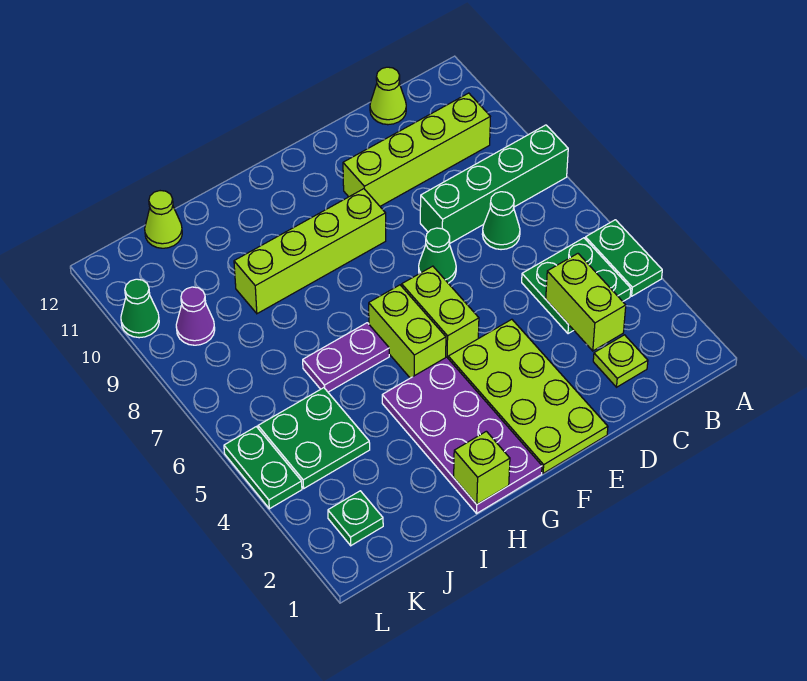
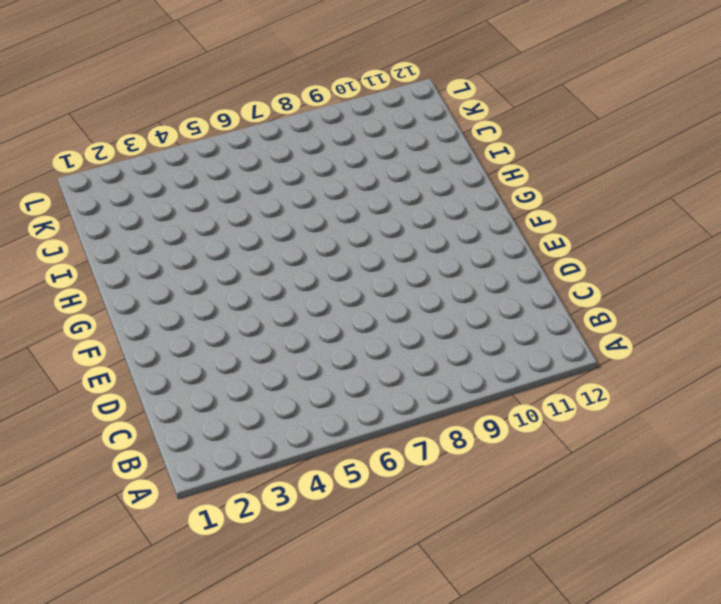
none -> green 1x2 plate [585,220,662,296]
none -> green 1x4 brick [420,125,568,244]
none -> green 2x2 plate [522,238,631,334]

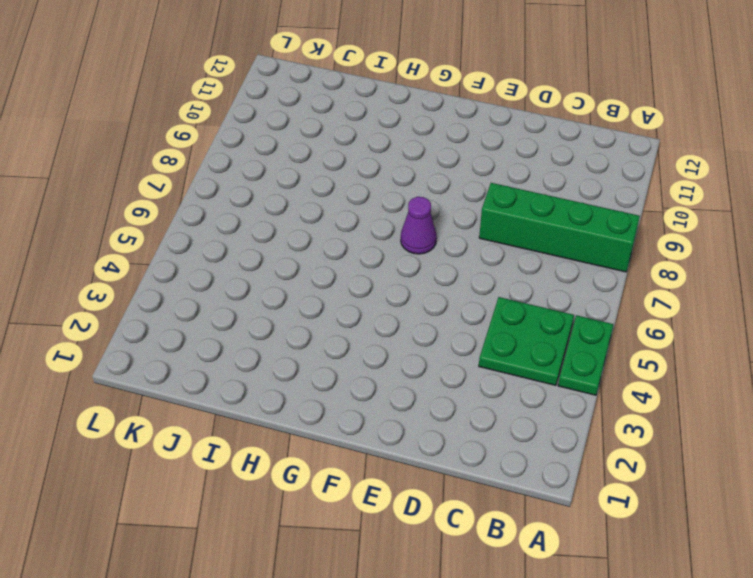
purple 1x1 cone [401,197,437,254] -> purple 1x1 cone moved to [176,287,215,345]
none -> lime 1x4 brick [343,93,490,206]
none -> lime 1x1 plate [593,335,648,387]
none -> green 1x1 cone [482,192,520,250]

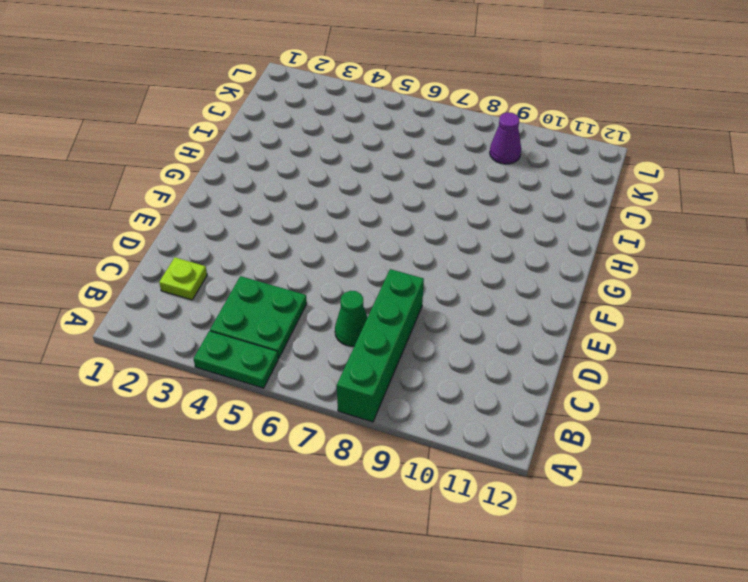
none -> lime 1x4 brick [343,93,490,206]
none -> lime 1x1 cone [370,67,406,125]
none -> lime 2x4 plate [448,319,608,473]

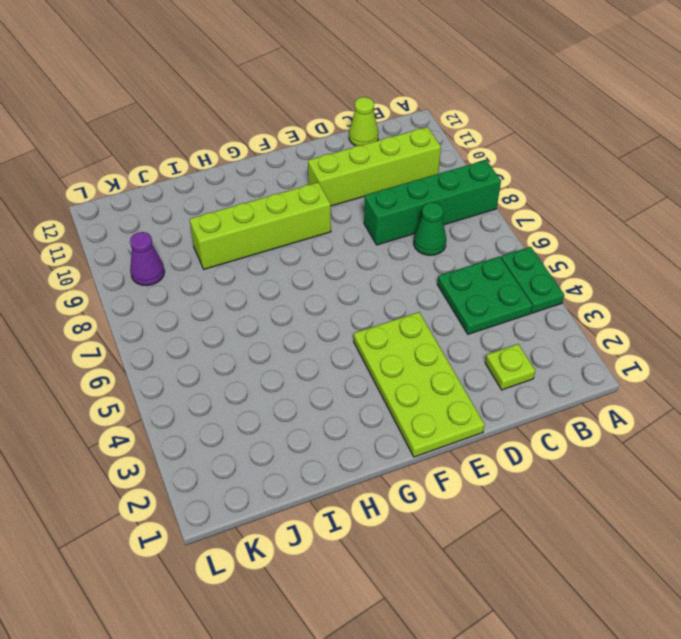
none -> green 1x1 cone [419,228,456,283]
none -> lime 1x2 brick [402,266,479,358]
none -> purple 2x4 plate [382,357,542,513]

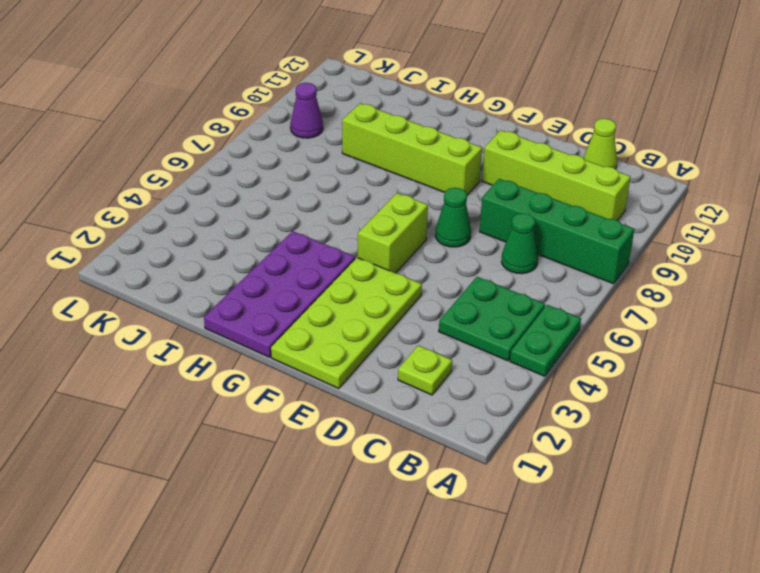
none -> lime 1x2 brick [369,285,446,378]
none -> purple 1x2 plate [303,323,389,392]
none -> green 2x2 plate [258,388,370,488]

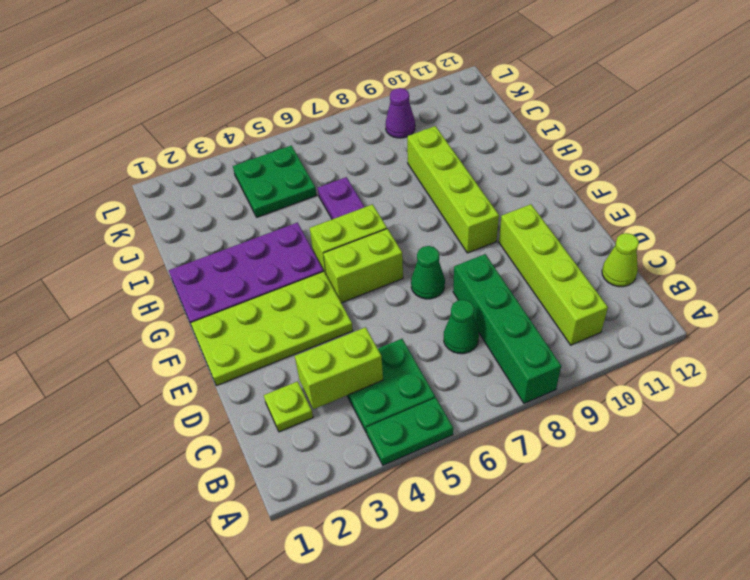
none -> lime 1x1 cone [145,191,182,248]
none -> green 1x1 plate [328,491,383,546]
none -> green 1x2 plate [224,427,302,509]

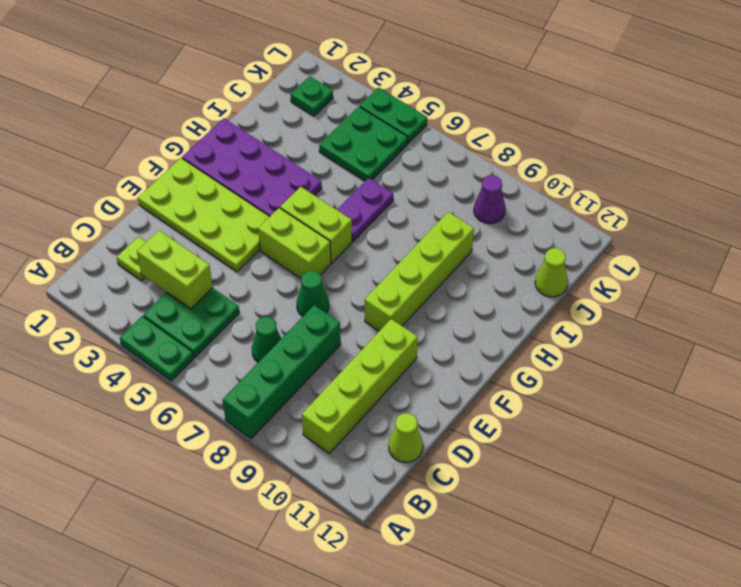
none -> green 1x1 cone [121,279,159,338]
none -> lime 1x1 brick [454,431,510,504]

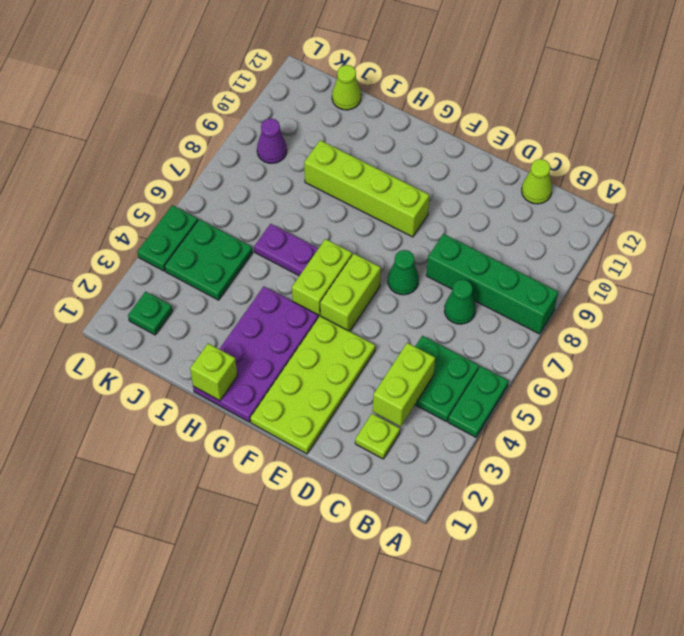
none -> lime 1x4 brick [343,93,490,206]
none -> green 1x1 cone [121,279,159,338]

